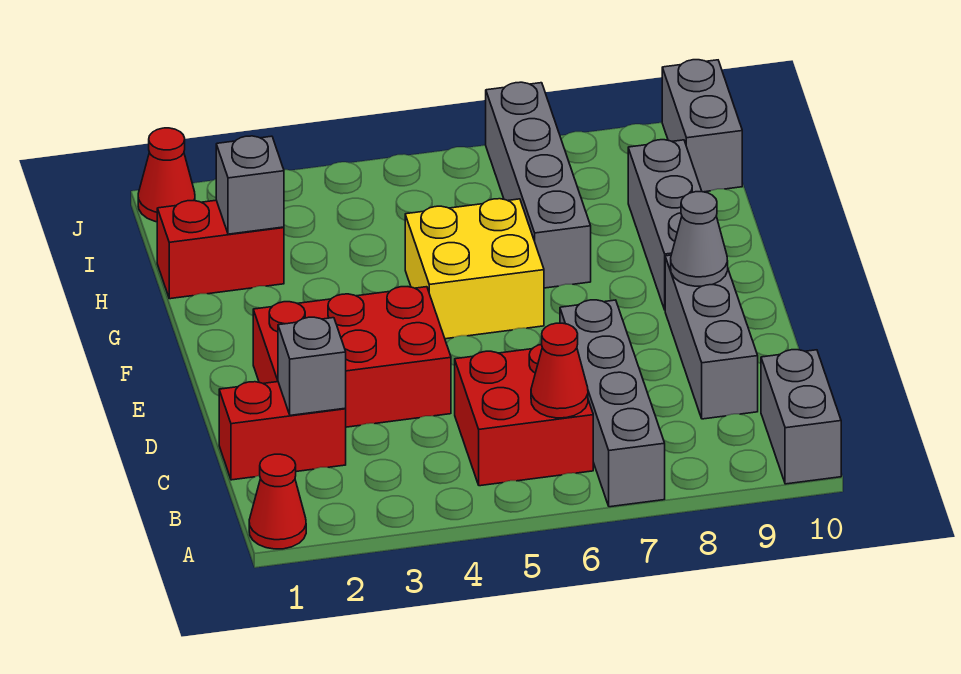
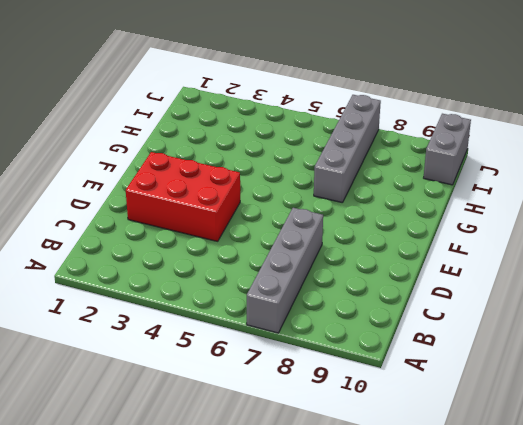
none -> red 1x1 cone [249,454,306,549]
none -> grey 1x2 brick [761,350,841,484]
none -> red 2x2 brick [455,344,593,486]

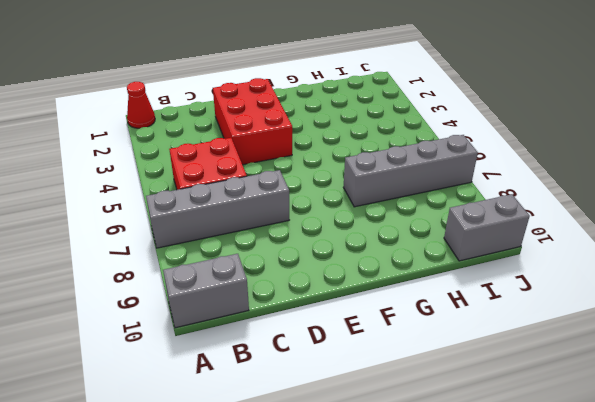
none -> red 1x2 brick [219,382,346,480]
none -> grey 1x3 brick [665,255,758,419]
none -> yellow 2x2 brick [405,199,544,339]

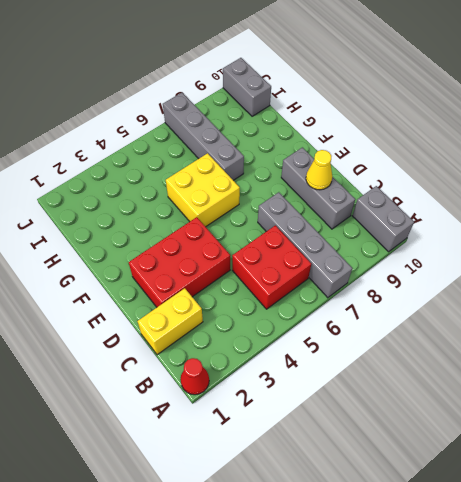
yellow 1x2 brick [138,288,203,355] -> red 1x2 brick [219,382,346,480]
yellow 1x1 cone [306,150,332,190] -> none
none -> grey 1x3 brick [628,140,702,310]
none -> red 1x2 brick [157,200,284,299]
none -> red 1x1 cone [138,128,195,222]

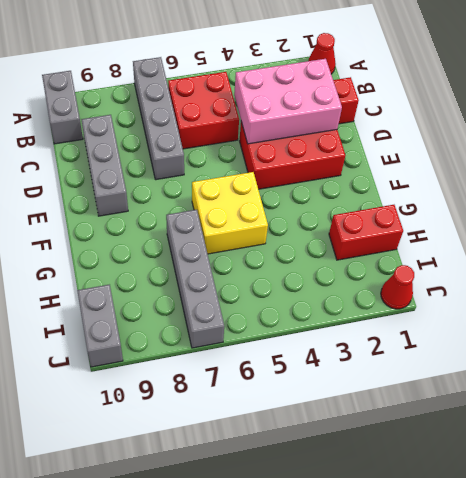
pink 2x3 brick [234,59,342,144] -> grey 1x1 brick [278,317,346,415]
none -> grey 1x3 brick [628,140,702,310]
none -> red 1x1 cone [531,323,588,418]
none -> grey 1x1 cone [671,192,728,286]

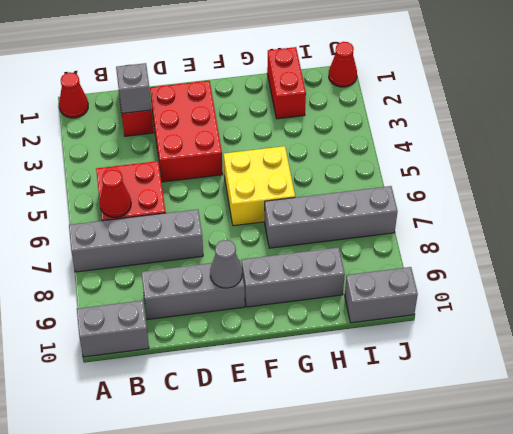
none -> grey 1x1 brick [216,136,284,234]

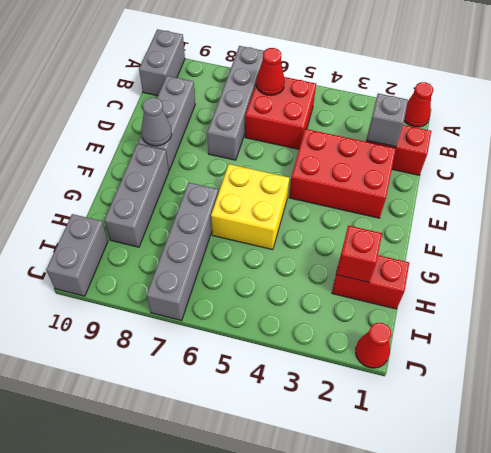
red 1x1 brick [337,226,382,283] -> grey 1x1 brick [216,136,284,234]

